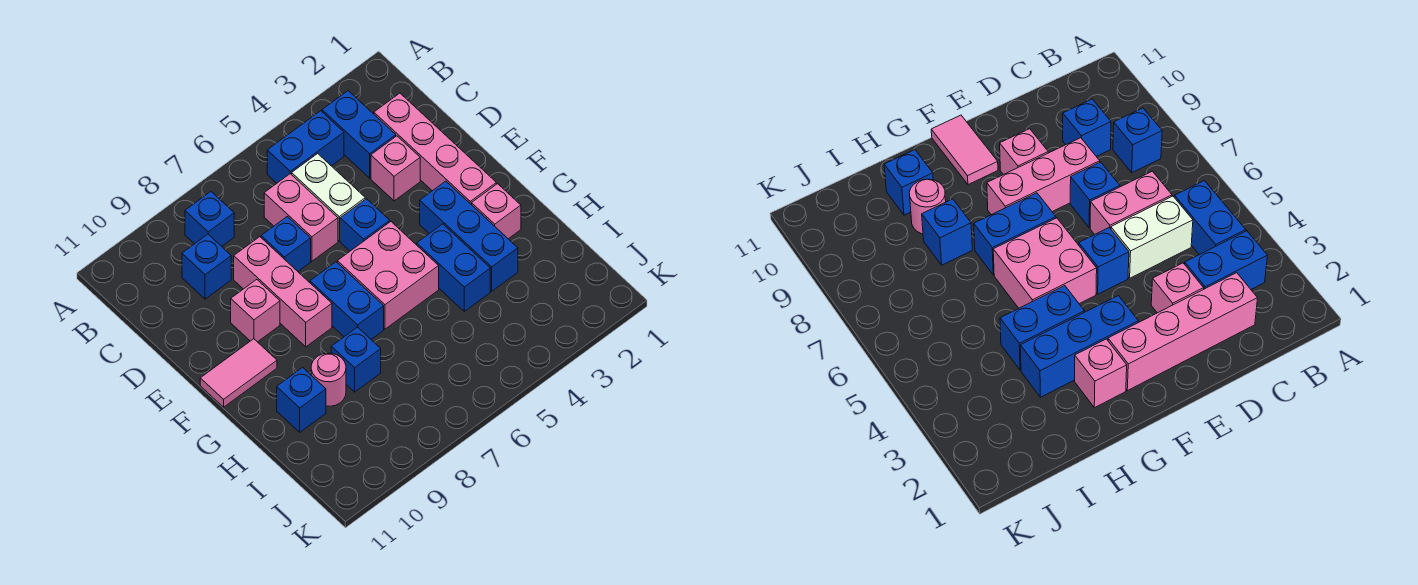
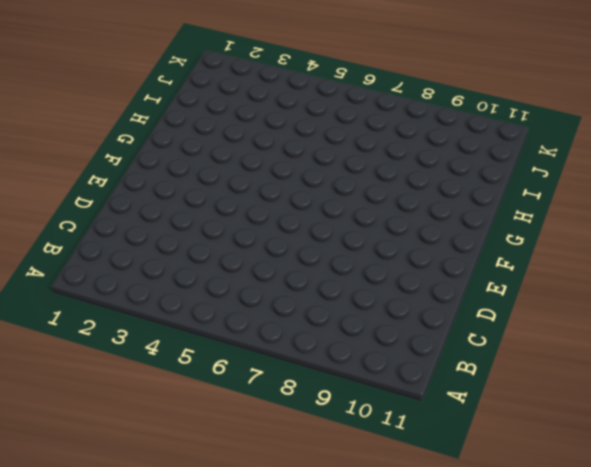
none -> blue 1x2 brick [322,91,396,178]
none -> blue 1x2 brick [267,111,344,183]
none -> blue 1x1 brick [185,192,234,246]

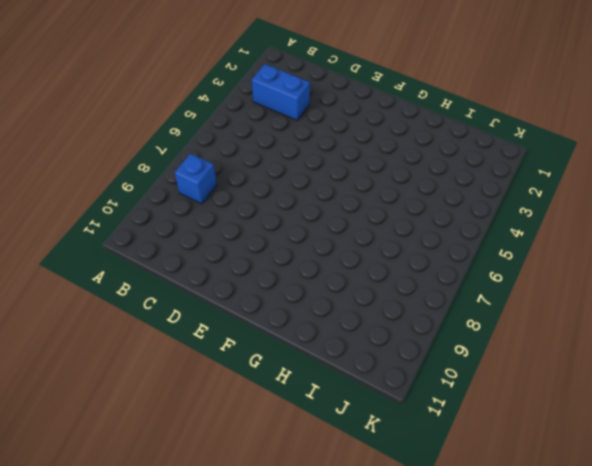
none -> blue 1x2 brick [267,111,344,183]
none -> pink 1x4 brick [374,93,496,205]
none -> white 1x2 brick [292,154,365,241]

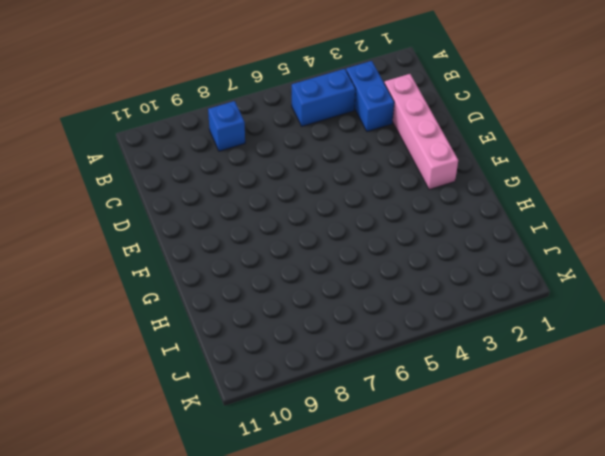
none -> white 1x2 brick [292,154,365,241]
none -> pink 1x2 brick [264,174,338,261]
none -> blue 1x1 brick [182,234,231,299]

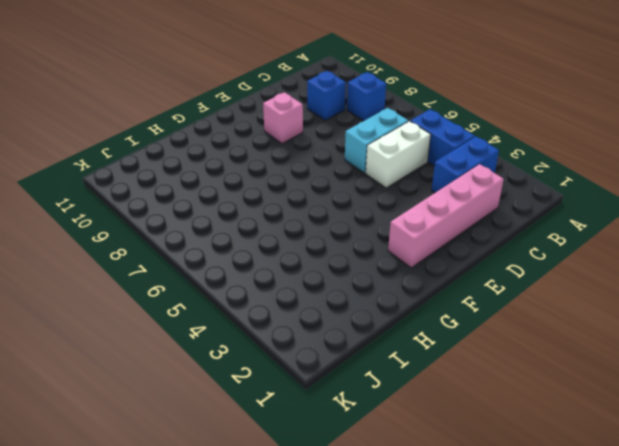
cyan 1x2 brick [345,108,408,173] -> pink 1x2 brick [264,174,338,261]
none -> pink 1x1 brick [371,136,420,201]
none -> blue 1x1 brick [261,217,311,271]
none -> pink 1x3 brick [234,237,332,347]

